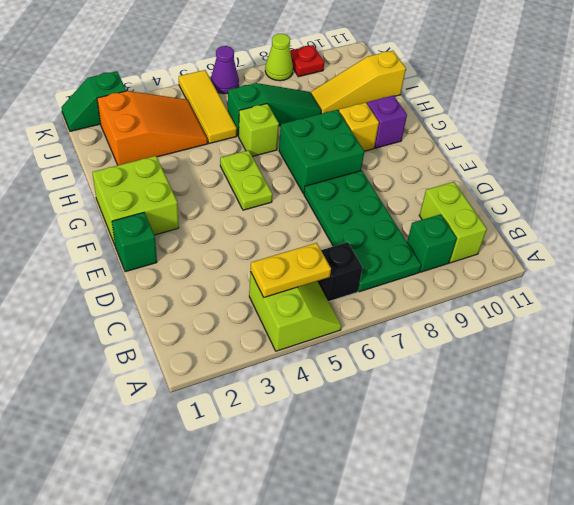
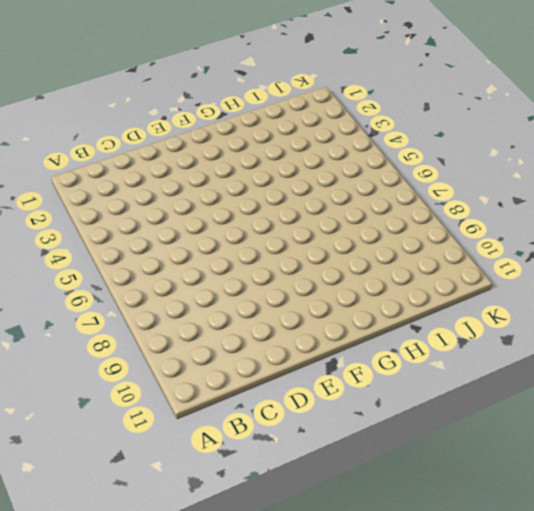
none -> lime 2x2 slope [249,272,341,351]
none -> black 1x1 brick [318,242,363,302]
none -> green 2x4 plate [304,171,421,292]

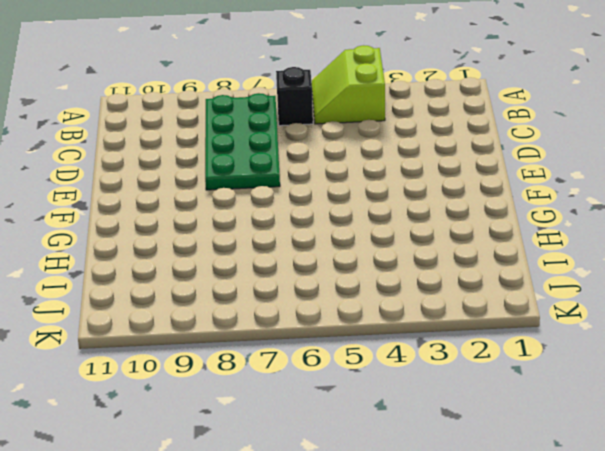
none -> green 1x1 brick [407,214,457,272]
none -> lime 1x2 brick [419,182,487,263]
none -> green 1x1 brick [112,213,157,272]

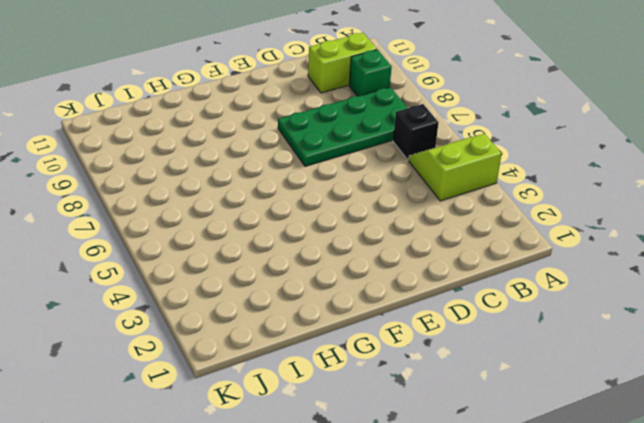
none -> green 1x1 brick [112,213,157,272]
none -> lime 2x2 brick [92,156,179,245]
none -> lime 1x2 plate [220,150,272,210]

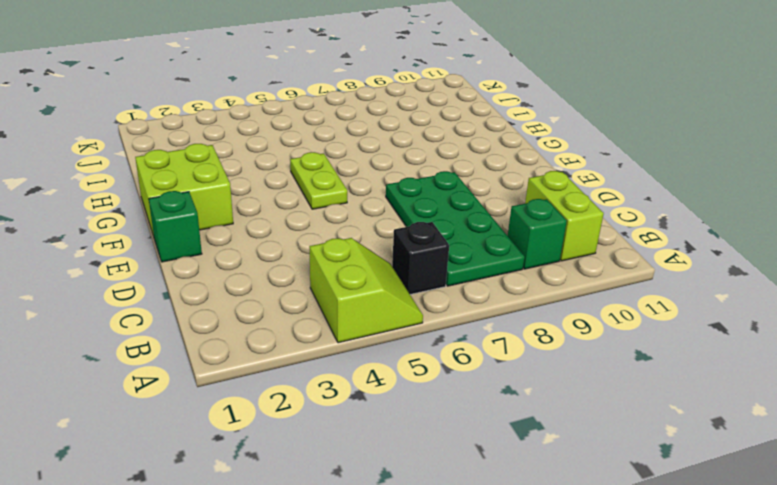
none -> green 2x2 brick [279,110,364,193]
none -> yellow 1x1 brick [339,102,379,151]
none -> purple 1x1 brick [367,95,407,148]

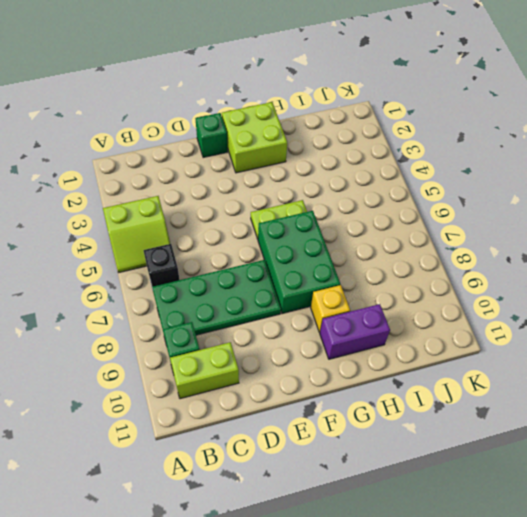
green 2x3 brick [258,211,340,314] -> green 2x2 brick [279,110,364,193]
purple 1x2 brick [320,304,390,359] -> purple 1x1 brick [367,95,407,148]
none -> lime 1x1 brick [239,104,279,157]
none -> orange 2x3 slope [97,91,208,165]
none -> yellow 1x3 tile [179,70,237,144]

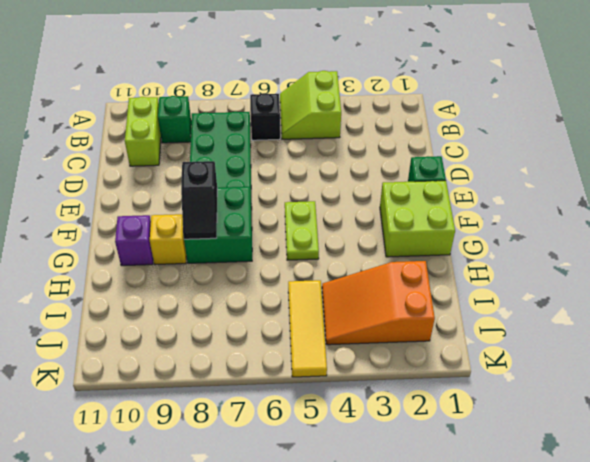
black 1x2 slope [181,161,217,239] -> none
none -> lime 1x1 brick [239,104,279,157]
none -> green 1x3 slope [228,83,321,136]
none -> yellow 1x3 slope [311,51,406,114]

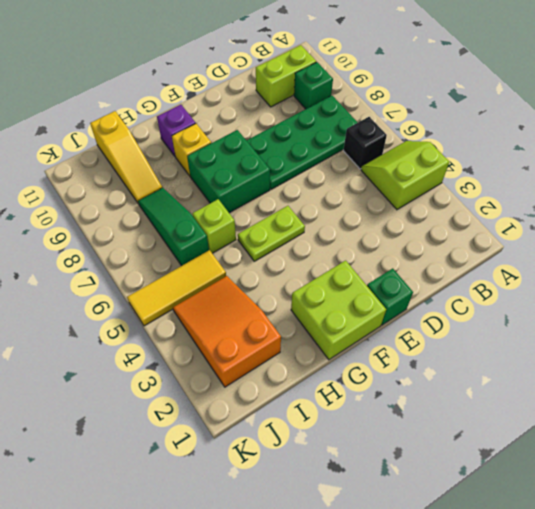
none -> green 1x2 slope [61,71,126,131]
none -> purple 1x1 cone [211,46,239,94]
none -> lime 1x1 cone [265,34,293,81]

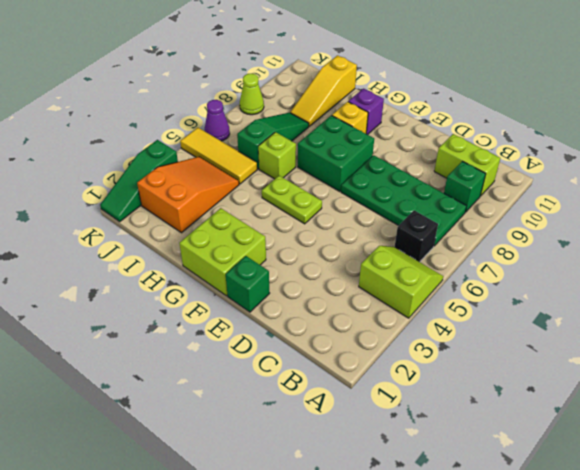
green 1x3 slope [100,140,178,222] -> green 1x2 slope [61,71,126,131]
none -> red 1x1 plate [290,45,324,77]
none -> yellow 1x2 plate [251,243,331,297]

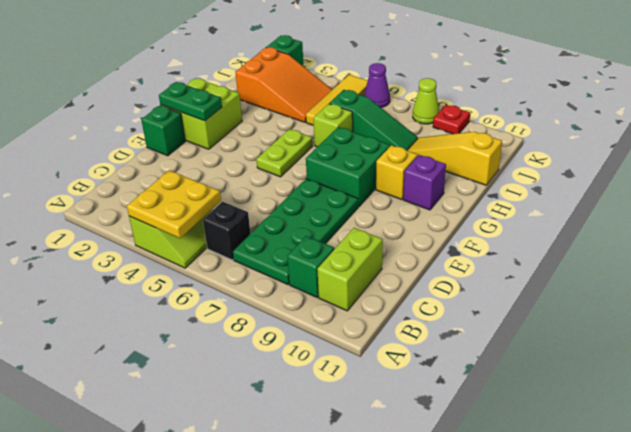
yellow 2x2 plate [127,170,221,238] -> yellow 1x2 plate [251,243,331,297]
green 1x2 plate [159,82,222,121] -> none

